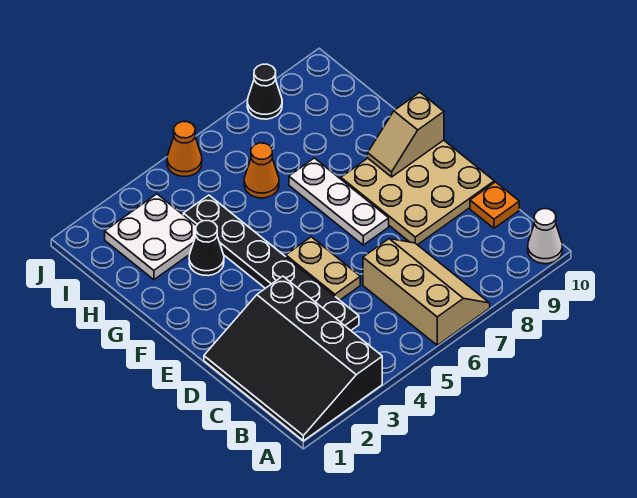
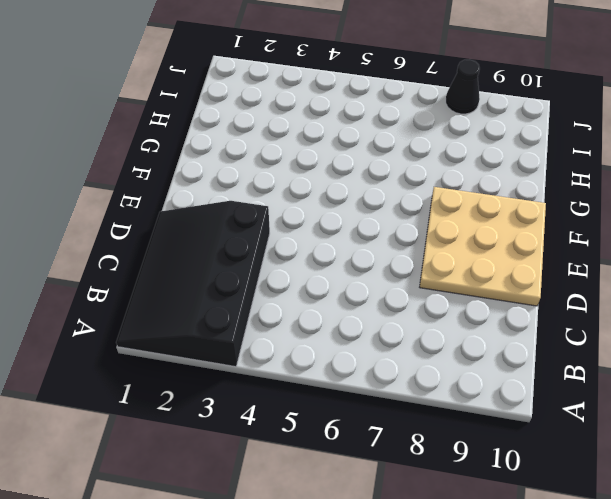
none -> tan 2x3 slope [363,239,490,345]
none -> white 1x1 cone [528,209,562,264]
none -> black 1x6 plate [183,195,359,330]

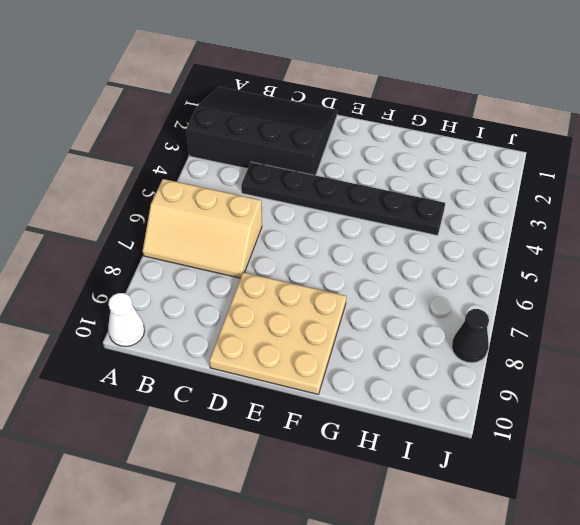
none -> orange 1x1 plate [470,182,519,228]
none -> tan 1x2 plate [286,237,360,300]
none -> white 1x3 plate [289,158,389,245]

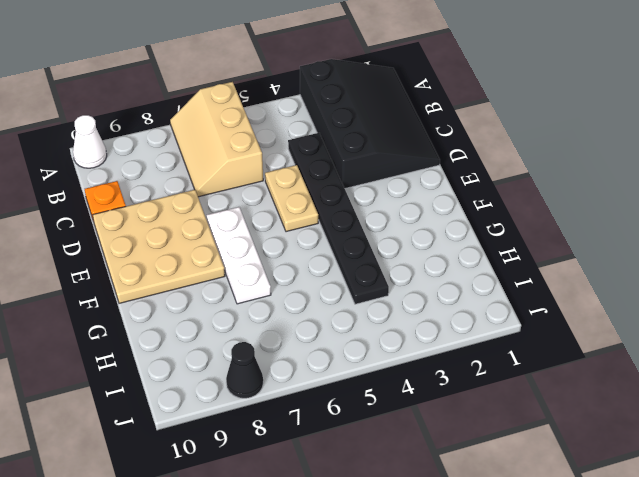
none -> black 1x1 cone [189,221,224,276]
none -> white 2x2 plate [105,194,196,280]
none -> orange 1x1 cone [244,143,279,198]

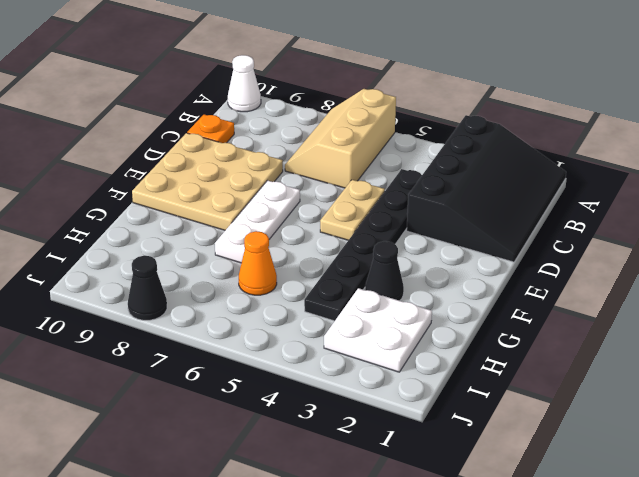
none -> orange 1x1 cone [167,122,202,176]
none -> tan 1x2 slope [368,92,444,177]

